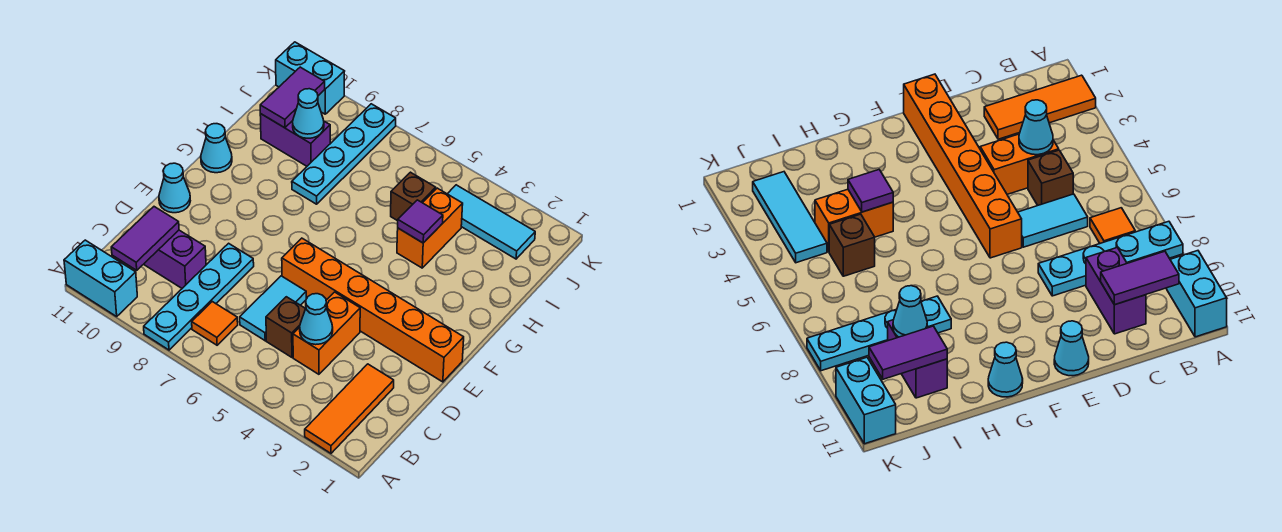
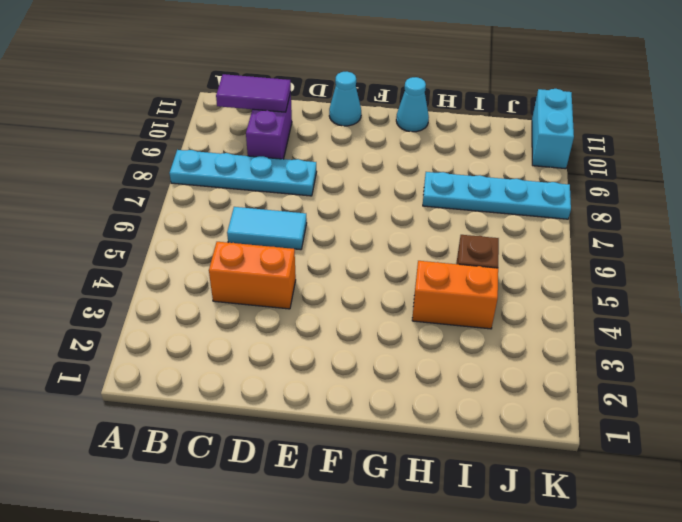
none -> orange 1x3 tile [305,364,394,453]
none -> cyan 1x2 brick [64,240,137,316]
none -> orange 1x1 tile [192,302,238,345]

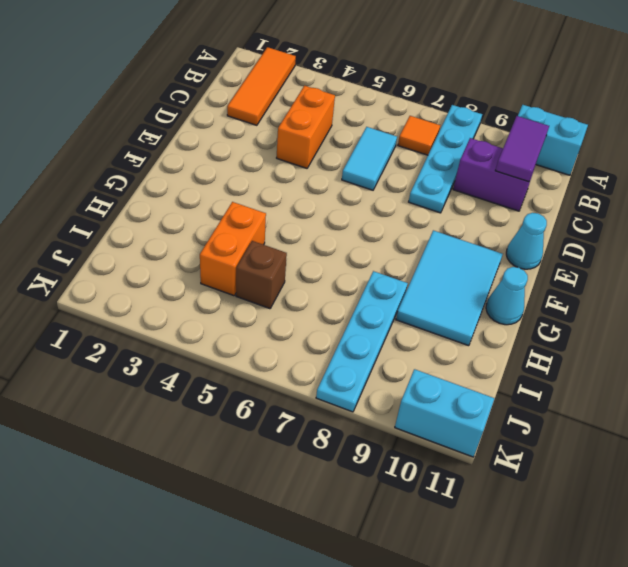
cyan 2x3 tile [396,230,503,346] -> none
none -> brown 1x1 brick [266,297,305,357]
none -> orange 1x6 brick [282,238,464,382]
none -> purple 1x2 brick [260,114,330,166]

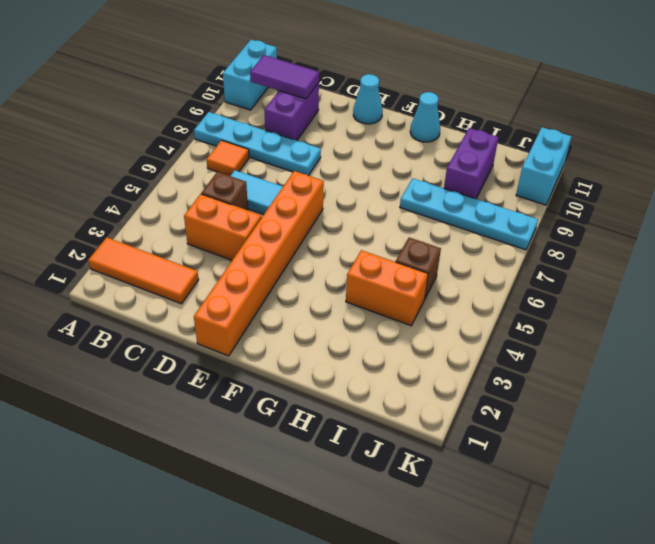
none -> cyan 1x3 tile [448,185,535,259]
none -> cyan 1x1 cone [300,294,333,345]
none -> purple 1x1 tile [398,200,443,243]

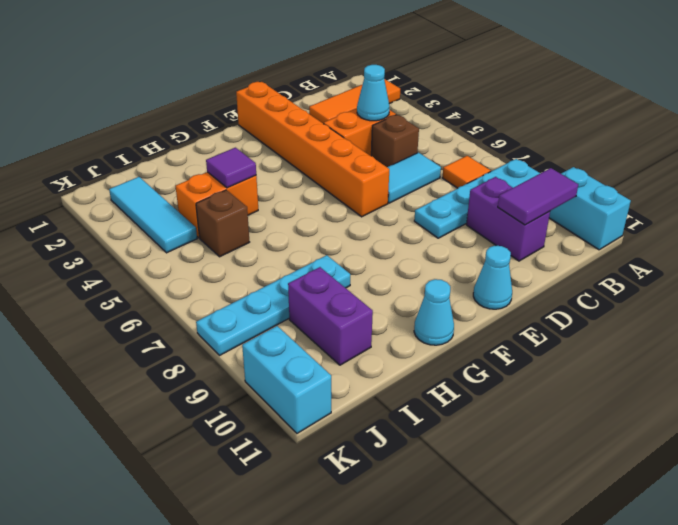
none -> cyan 1x1 cone [293,89,324,138]
none -> purple 1x2 tile [260,67,325,128]

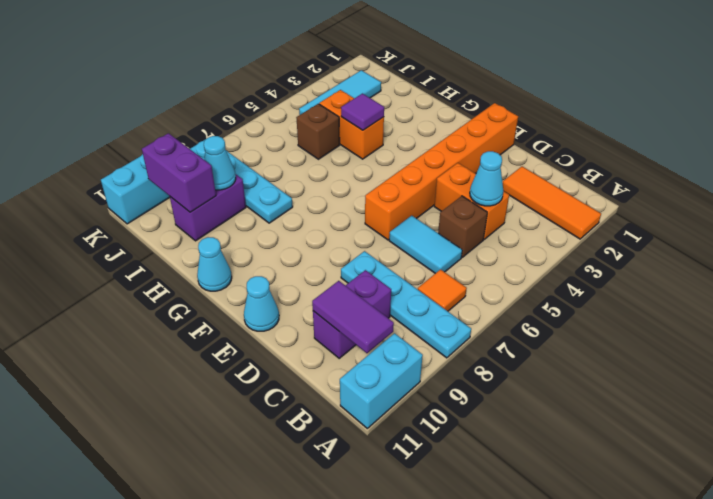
purple 1x2 brick [142,133,216,212] -> purple 1x2 tile [260,67,325,128]

